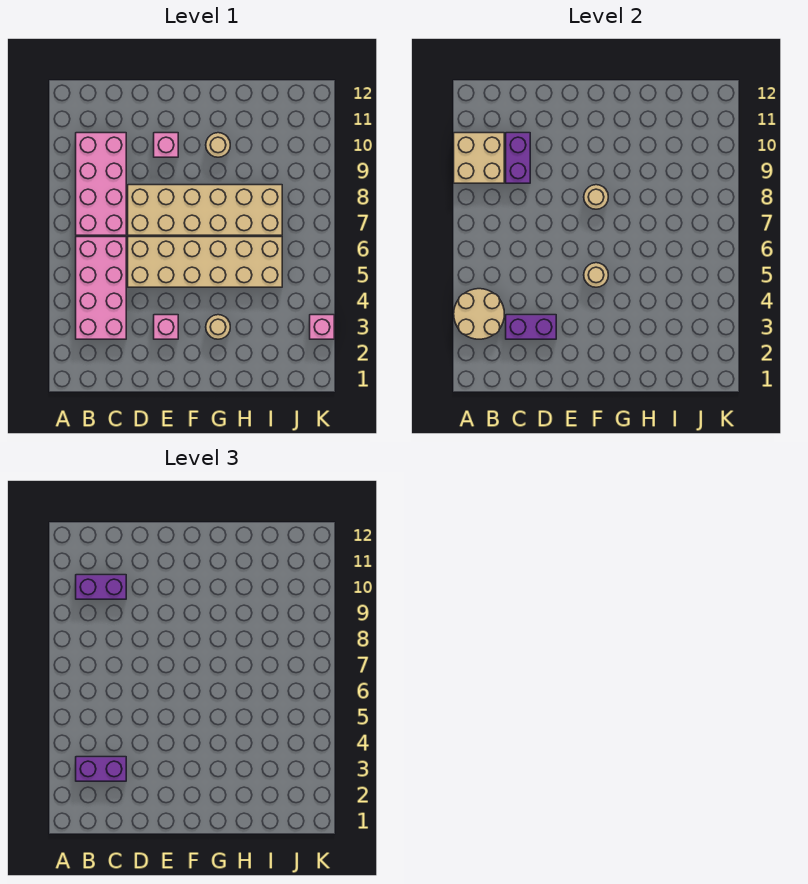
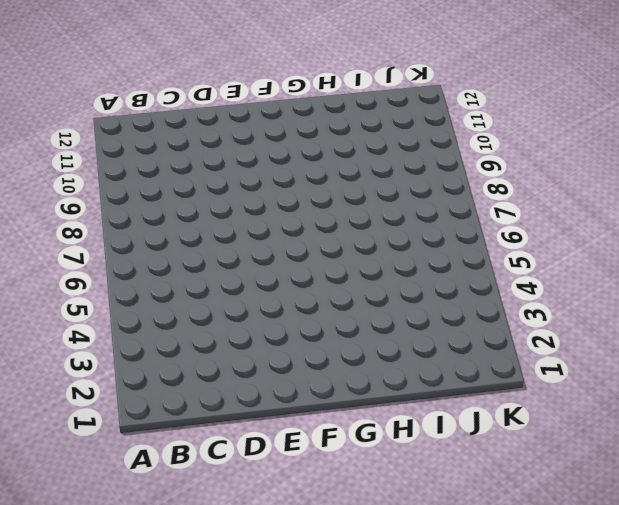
none -> pink 2x4 brick [76,237,126,339]
none -> pink 2x4 brick [76,133,126,235]
none -> tan 2x6 brick [128,237,282,287]

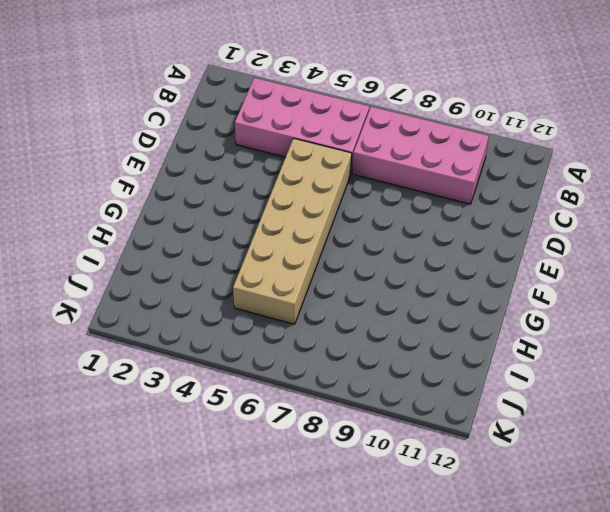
none -> tan 2x6 brick [128,185,282,235]
none -> pink 1x1 brick [154,315,178,339]
none -> pink 1x1 brick [154,133,178,157]

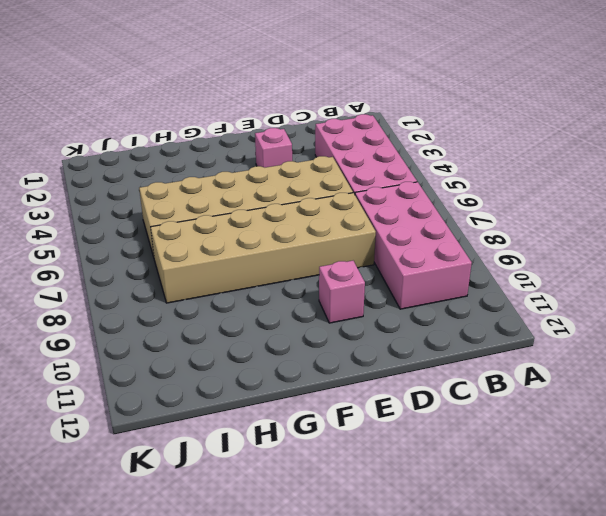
none -> tan 1x1 round brick [206,315,230,339]
none -> tan 1x1 round brick [206,133,230,157]
none -> pink 1x1 brick [310,315,334,339]

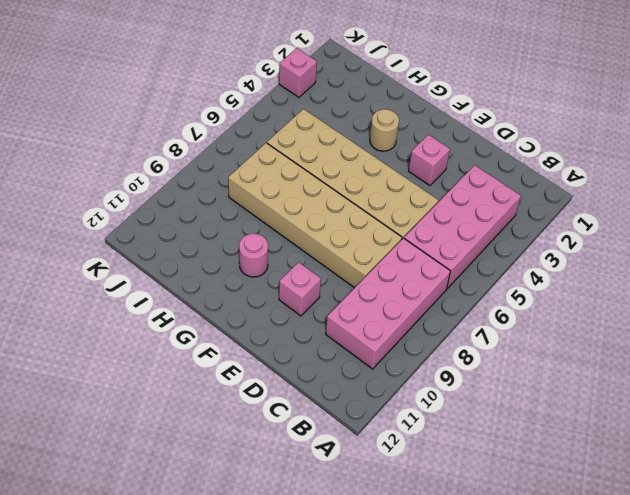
pink 1x1 round brick [239,234,268,277] -> tan 1x1 round brick [206,133,230,157]
none -> tan 2x2 round brick [454,289,504,339]
none -> tan 2x2 brick [454,133,504,183]
none -> purple 1x2 brick [506,315,556,339]

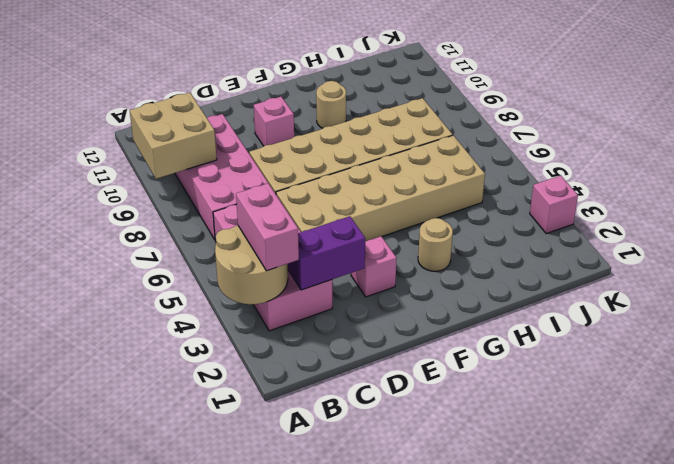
pink 1x2 brick [236,183,299,271] -> purple 1x2 brick [76,757,126,781]
none -> purple 1x2 brick [506,133,530,183]
none -> tan 1x1 round brick [584,263,608,287]
none -> tan 1x1 round brick [584,185,608,209]

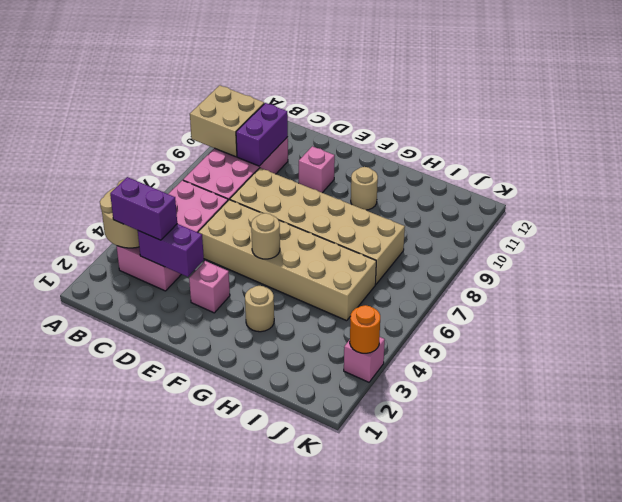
orange 1x1 round brick [350,305,380,353] -> none
none -> tan 1x1 round brick [584,185,608,209]
none -> purple 1x2 brick [76,575,126,599]

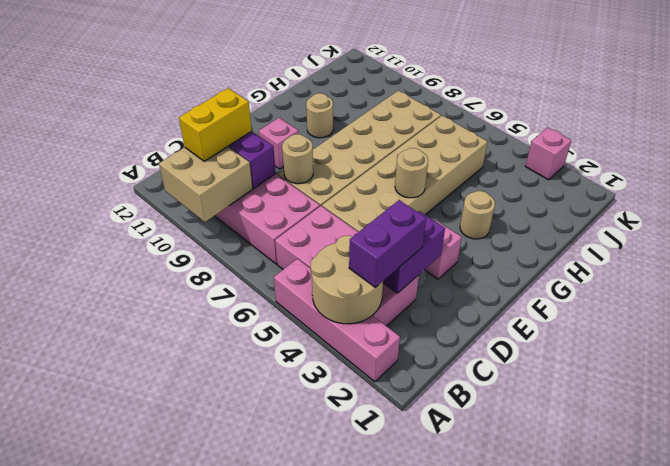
pink 1x4 brick [274,259,400,382] -> none
yellow 1x2 brick [179,88,252,161] -> purple 1x2 brick [76,575,126,599]
tan 1x1 round brick [282,134,313,184] -> tan 1x1 round brick moved to [584,185,608,209]

